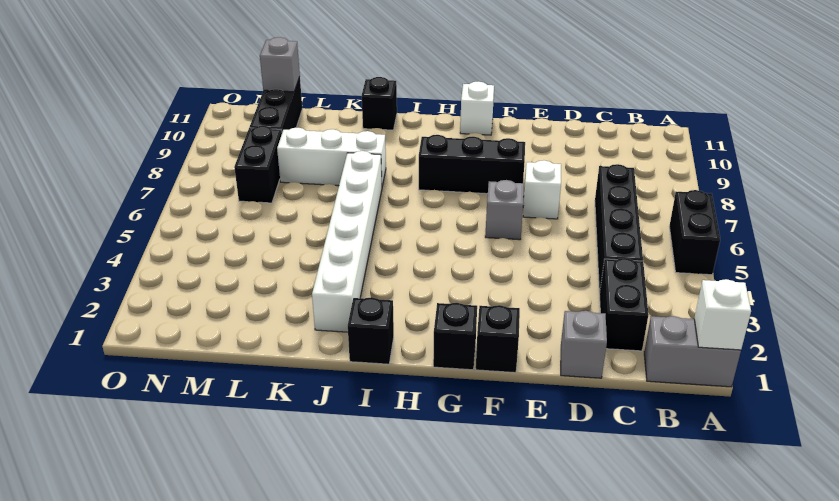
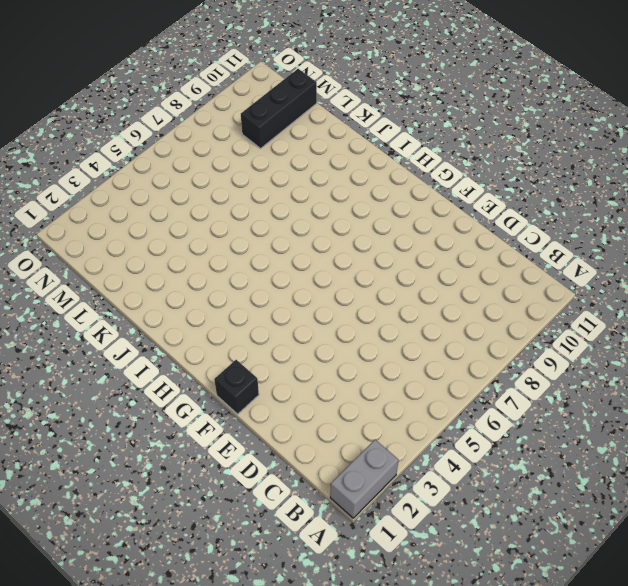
grey 1x2 brick [330,440,398,518] -> grey 1x2 brick turned to [644,316,741,387]
none -> black 1x2 brick [669,190,720,275]
none -> black 1x2 brick [600,258,648,351]
none -> black 1x4 brick [595,164,643,293]

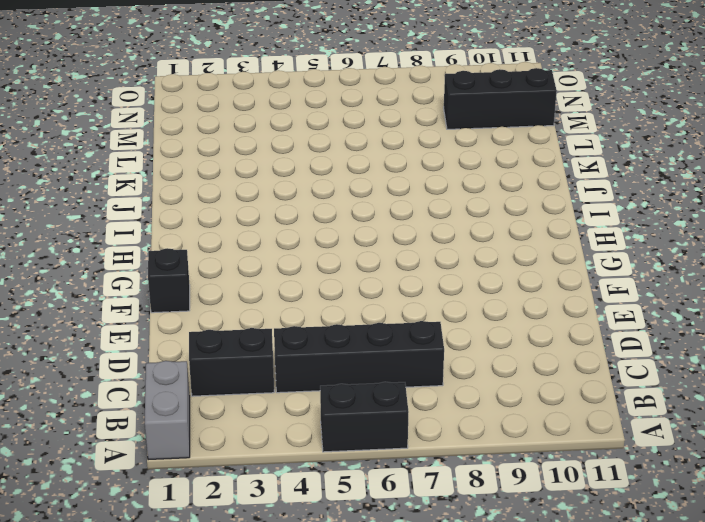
none -> grey 1x1 brick [561,311,607,378]
none -> white 1x1 brick [523,160,561,219]
none -> grey 1x1 brick [485,180,524,240]

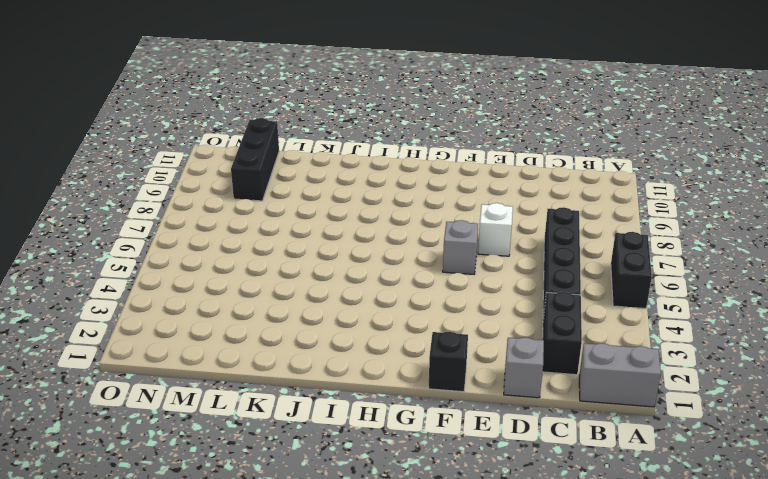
none -> black 1x3 brick [419,135,525,194]
none -> black 1x1 brick [433,303,477,370]
none -> white 1x1 brick [460,82,494,135]

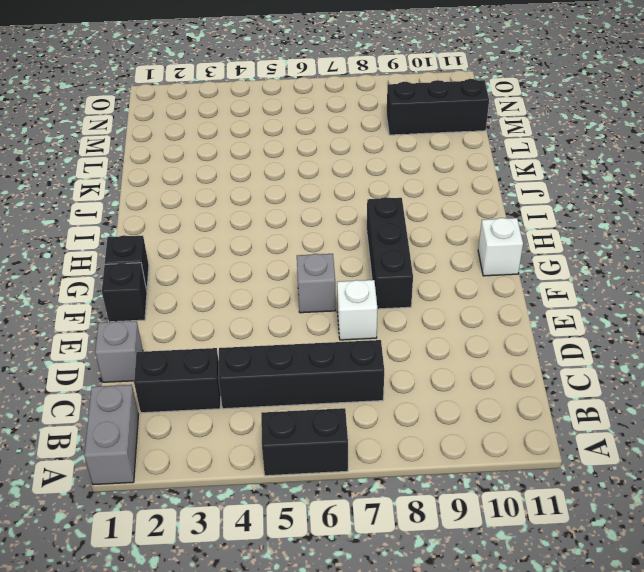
none -> black 1x1 brick [348,297,394,364]
none -> white 1x6 brick [312,151,382,332]
none -> white 1x3 brick [277,128,386,186]

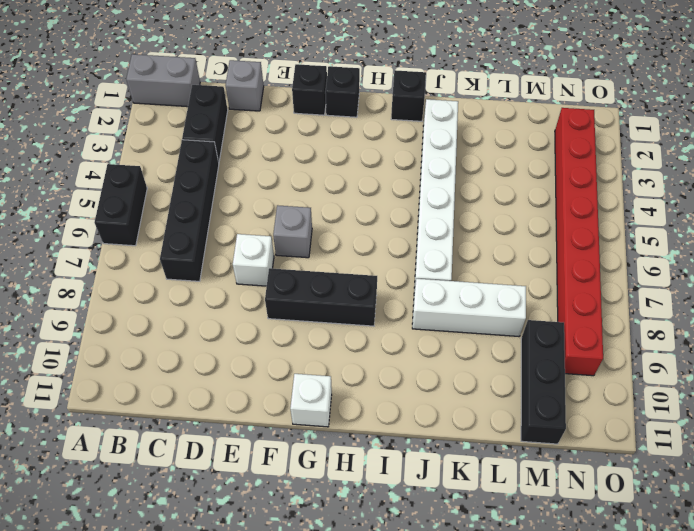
red 1x8 brick [555,108,603,376] -> none
none -> black 1x1 brick [362,77,397,130]
none -> black 1x2 brick [234,126,282,203]
none -> white 1x1 brick [694,279,751,350]

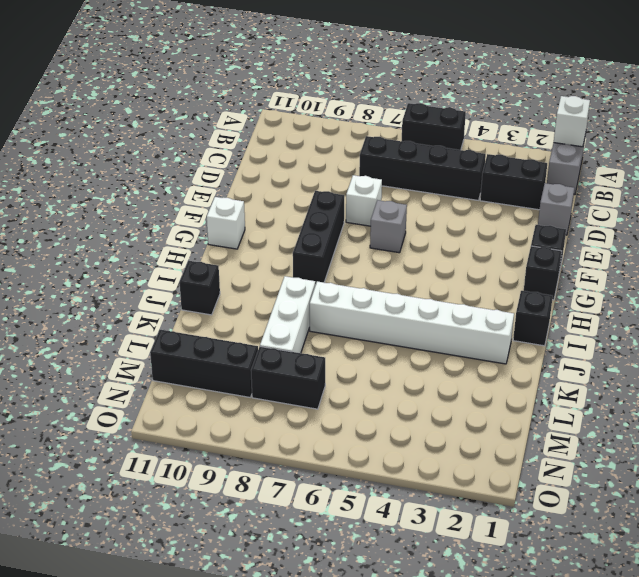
none -> grey 1x1 brick [260,37,300,92]

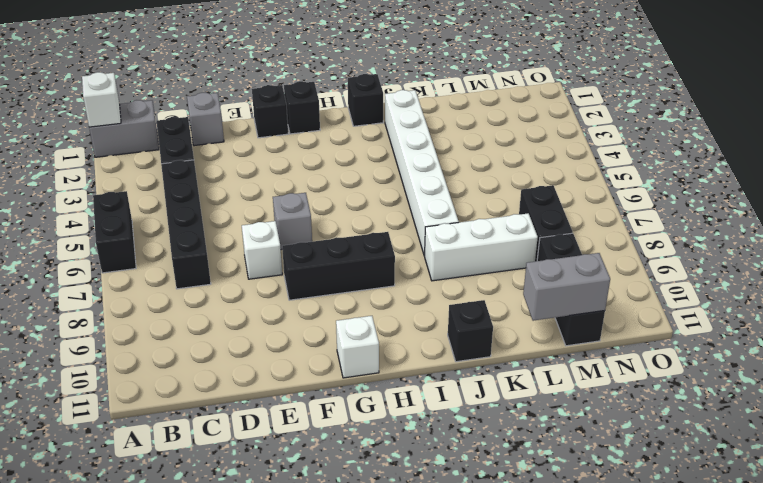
grey 1x2 brick [523,253,610,321] -> grey 1x1 brick [260,37,300,92]

